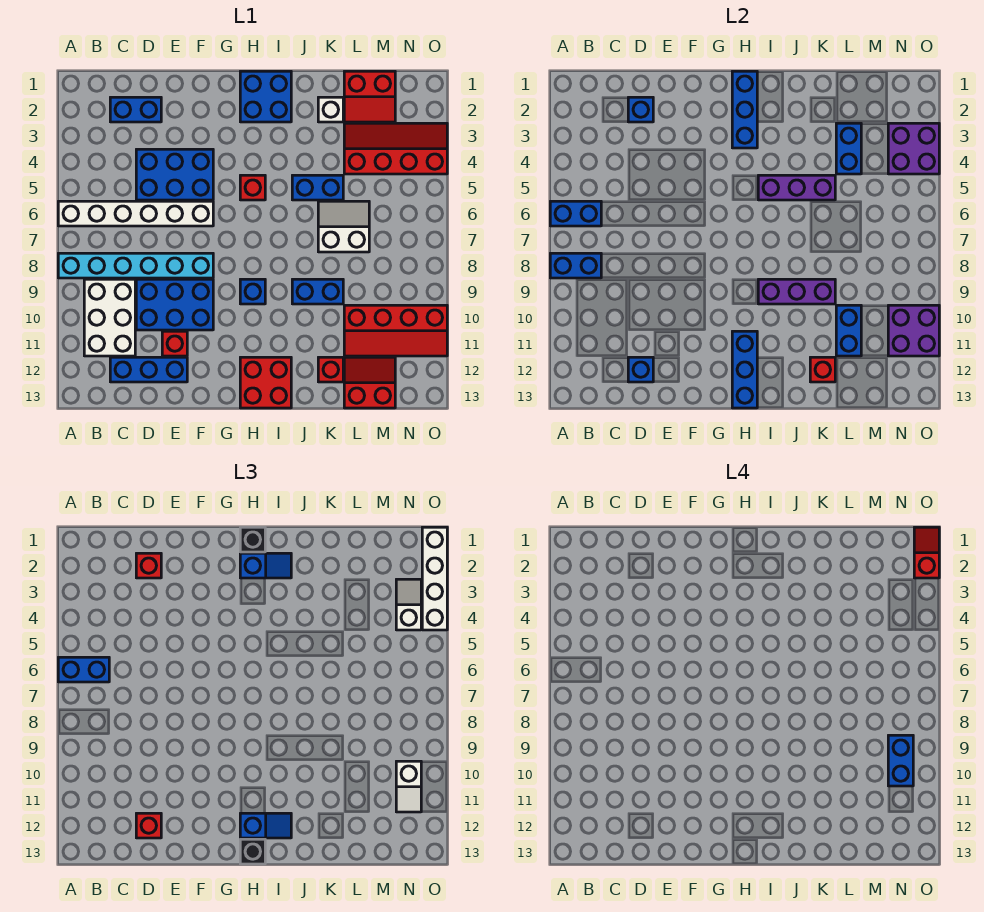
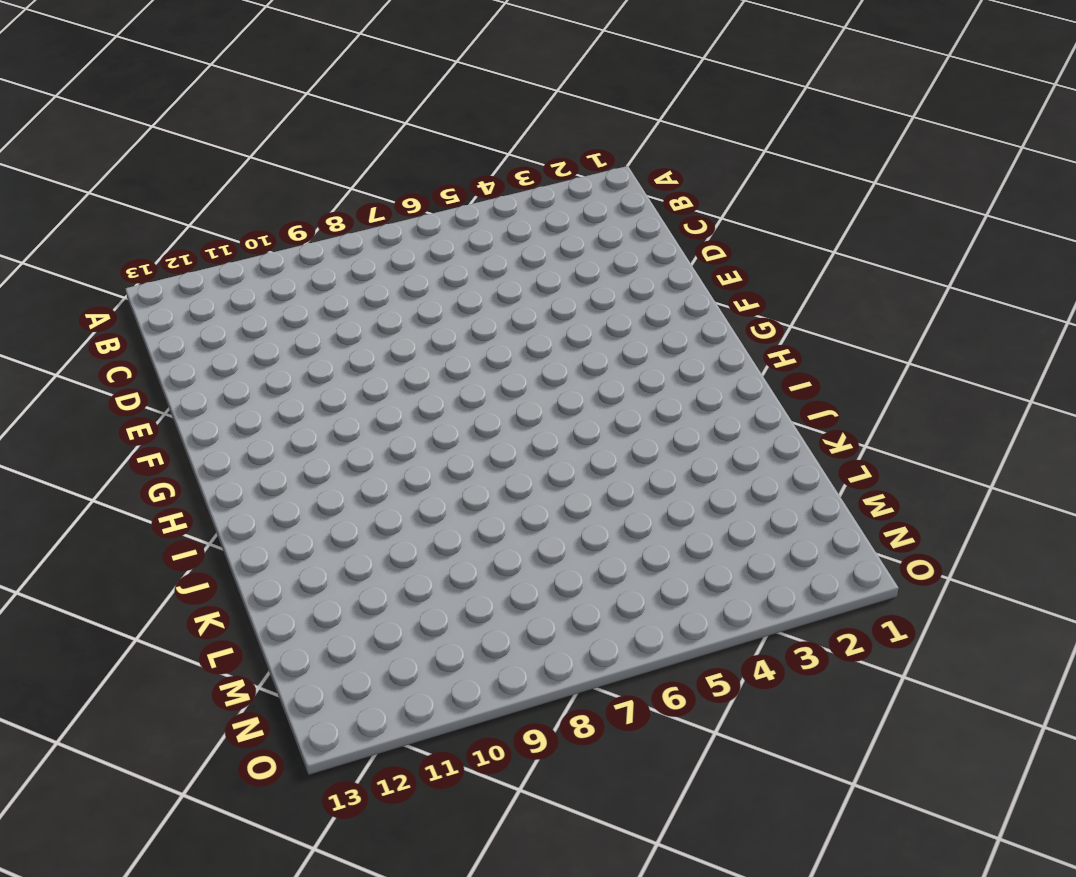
none -> white 1x6 brick [58,201,213,226]
none -> cyan 1x6 brick [58,253,213,278]
none -> white 2x3 brick [84,279,135,356]
none -> blue 1x2 brick [110,97,161,122]

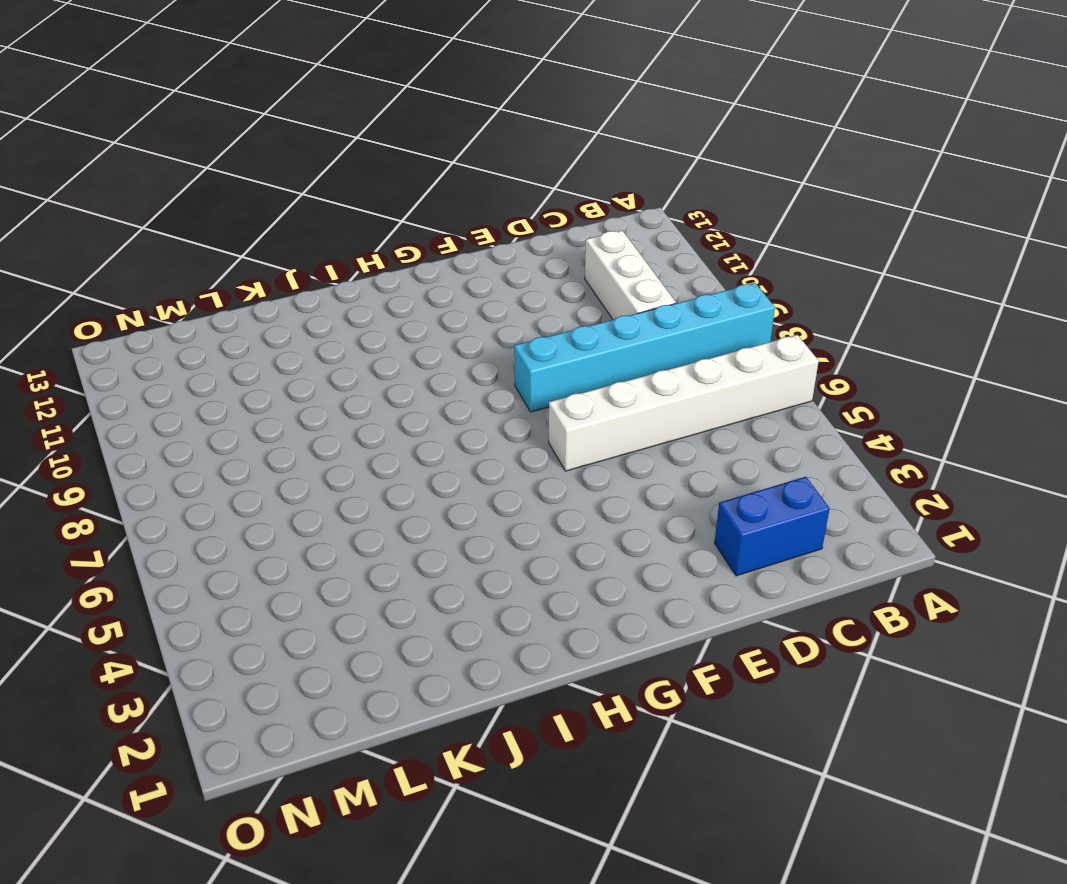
white 1x3 brick [585,230,676,320] -> white 2x3 brick [84,279,135,356]
none -> blue 1x3 brick [110,357,187,382]
none -> blue 2x3 brick [136,149,213,200]
none -> blue 2x3 brick [136,279,213,330]
none -> red 1x1 brick [162,331,187,356]

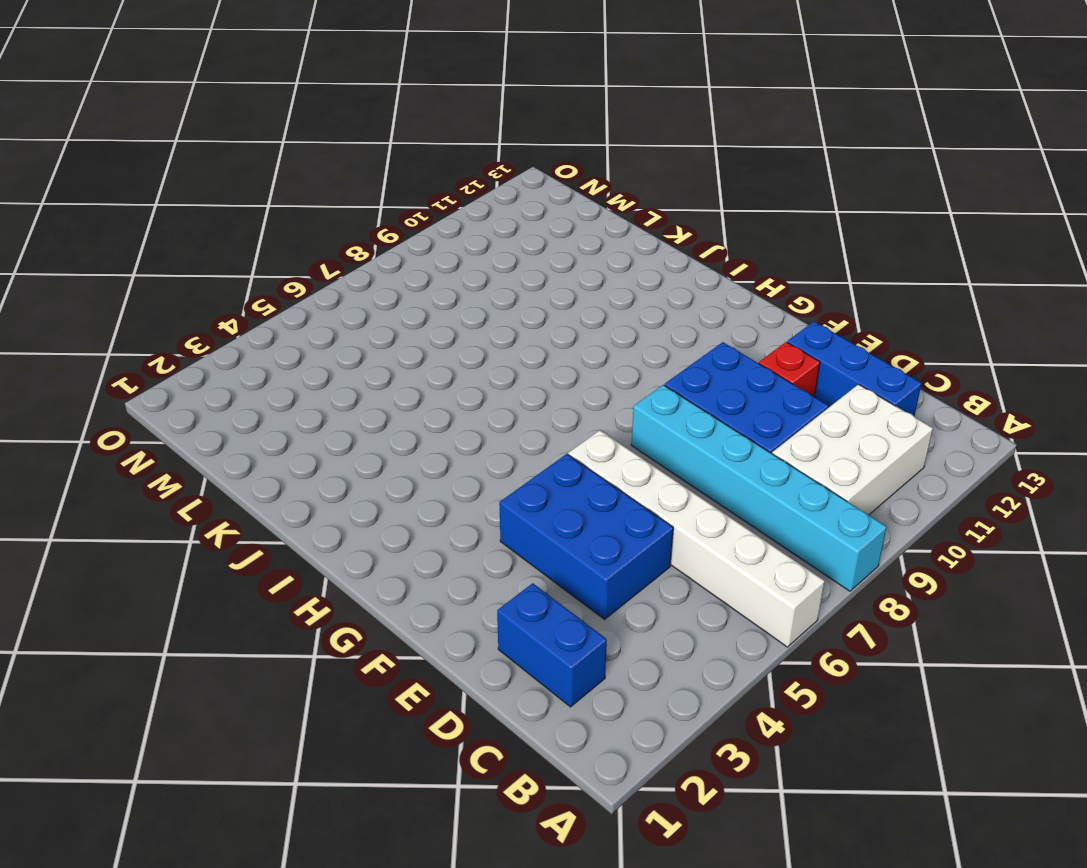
none -> blue 2x2 brick [240,71,291,122]
none -> red 1x1 brick [240,175,265,200]
none -> blue 1x1 brick [240,279,265,304]
none -> red 2x2 brick [240,357,291,408]

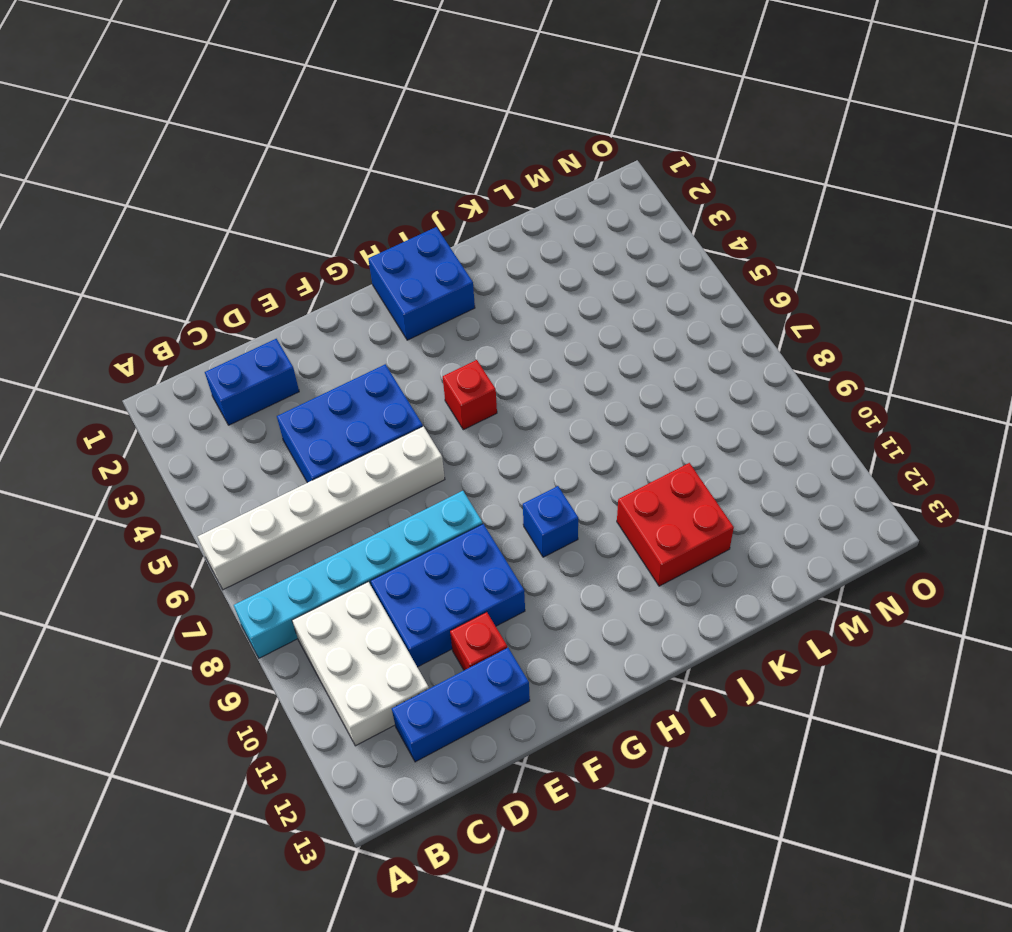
red 2x2 brick [617,463,734,586] -> red 2x2 brick moved to [240,357,291,408]
none -> blue 1x2 brick [292,175,343,200]
none -> blue 1x2 brick [292,279,343,304]
none -> white 1x1 brick [318,97,343,122]
none -> white 2x2 slope [318,201,369,252]

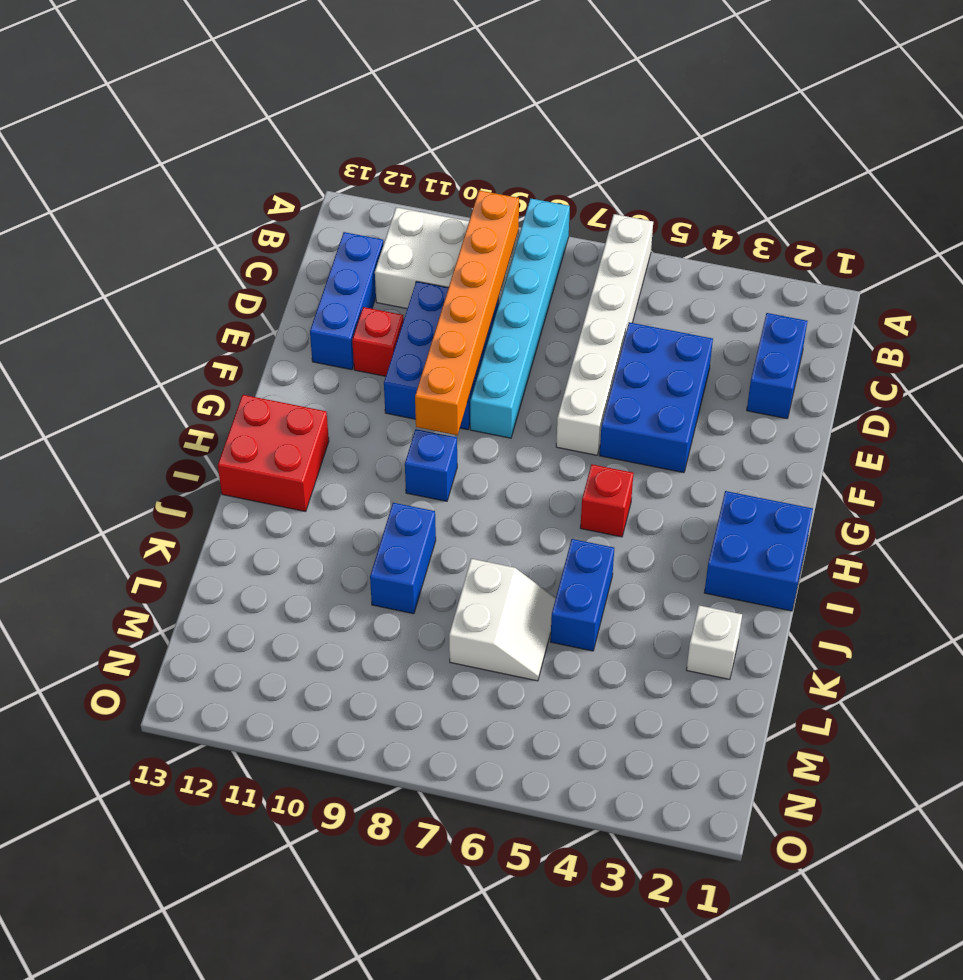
orange 1x6 brick [415,190,519,435] -> none
none -> red 1x1 brick [318,357,343,382]
none -> red 2x2 slope [344,71,395,122]
none -> red 2x4 slope [344,123,447,174]
none -> red 2x4 slope [344,305,447,356]

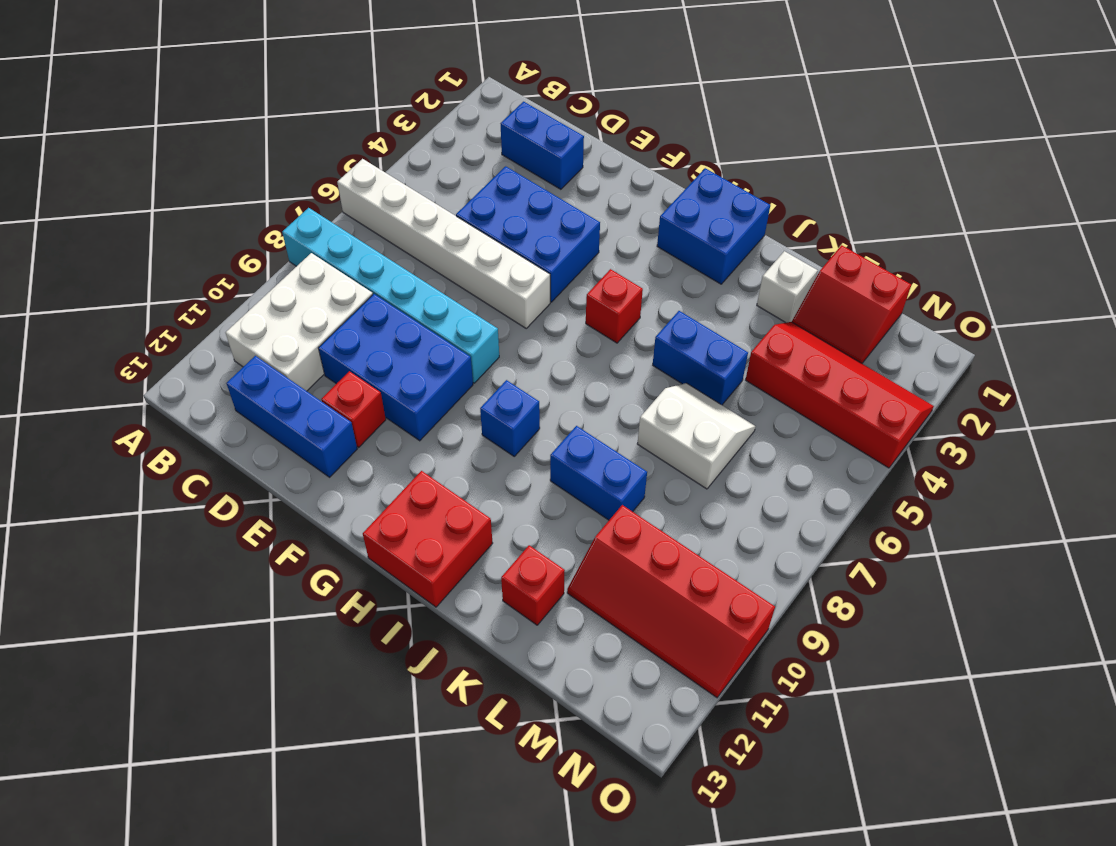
none -> red 2x2 slope [344,357,395,408]
none -> blue 1x2 brick [550,201,601,226]
none -> blue 1x2 brick [550,253,601,278]
none -> blue 1x1 brick [628,97,653,122]

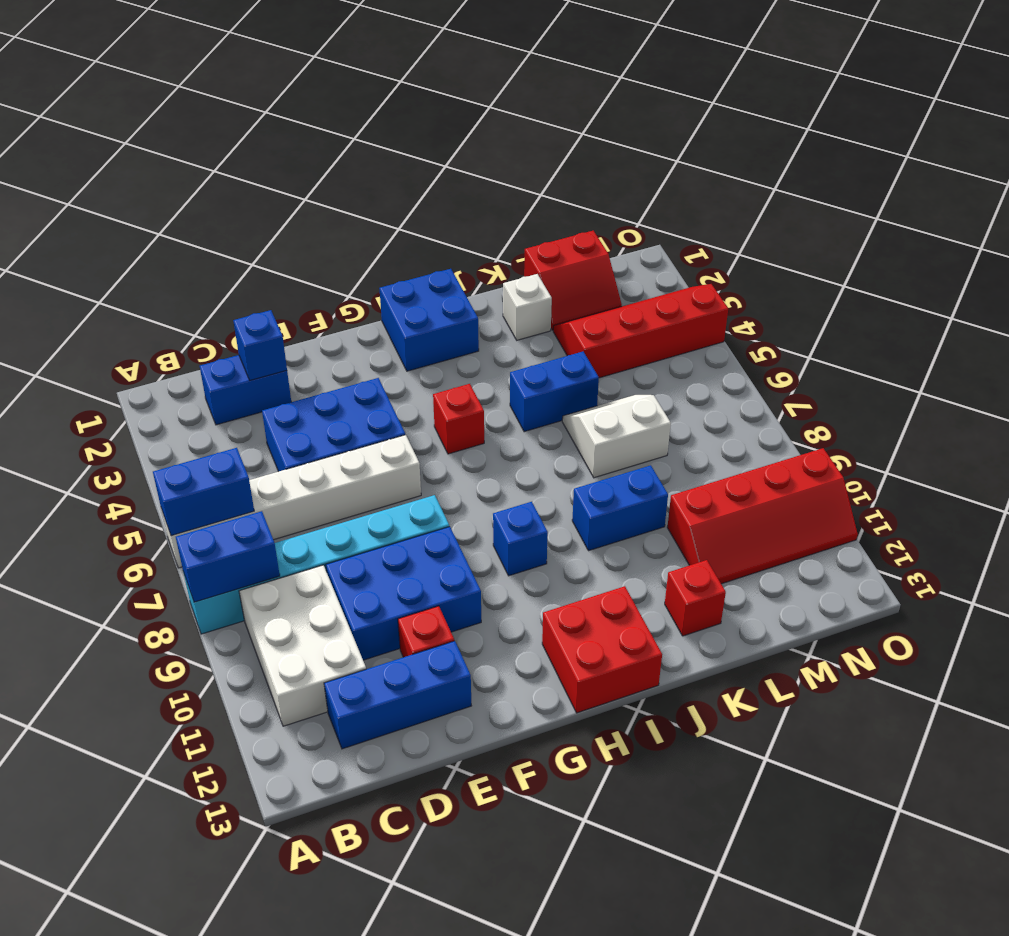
none -> red 2x2 slope [344,357,395,408]
none -> blue 1x1 brick [628,357,653,382]
none -> blue 1x3 brick [732,71,757,148]
none -> blue 1x3 brick [732,331,757,408]

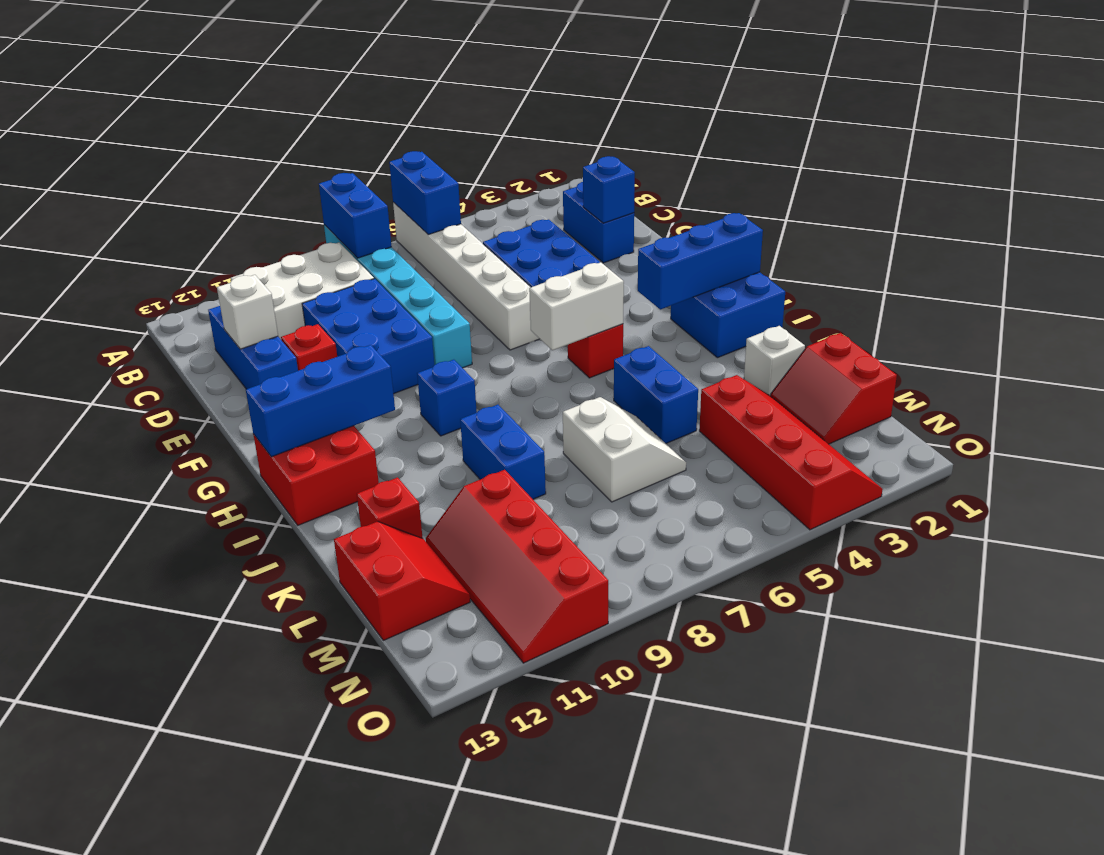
white 1x1 brick [217,275,278,349] -> blue 1x1 brick [628,357,653,382]
white 1x2 brick [529,262,624,350] -> none
none -> purple 1x3 brick [758,175,835,200]
none -> purple 1x3 brick [758,279,835,304]
none -> red 1x1 brick [810,357,835,382]
none -> blue 1x2 brick [836,123,861,174]

